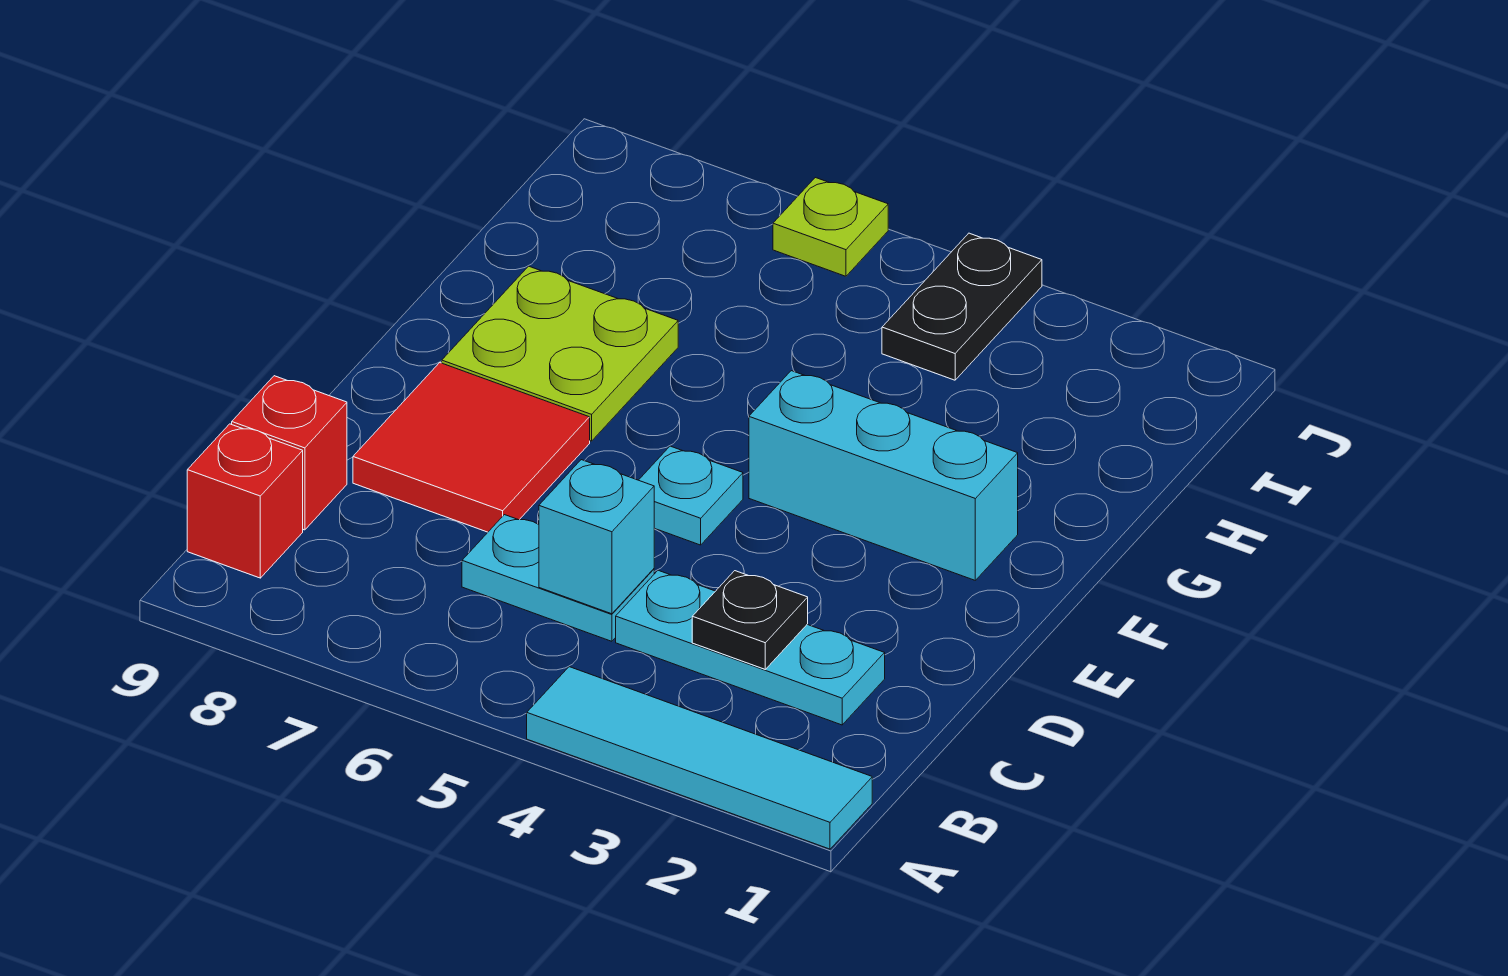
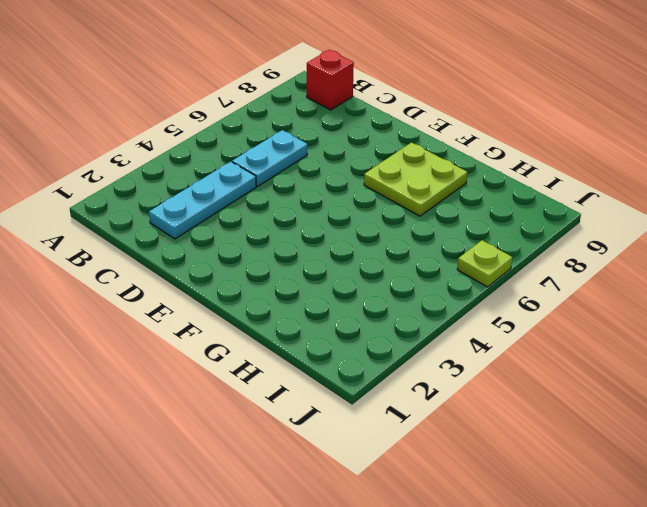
none -> cyan 1x4 tile [527,667,872,849]
none -> red 1x1 brick [232,376,347,530]
none -> red 2x2 tile [353,363,590,532]

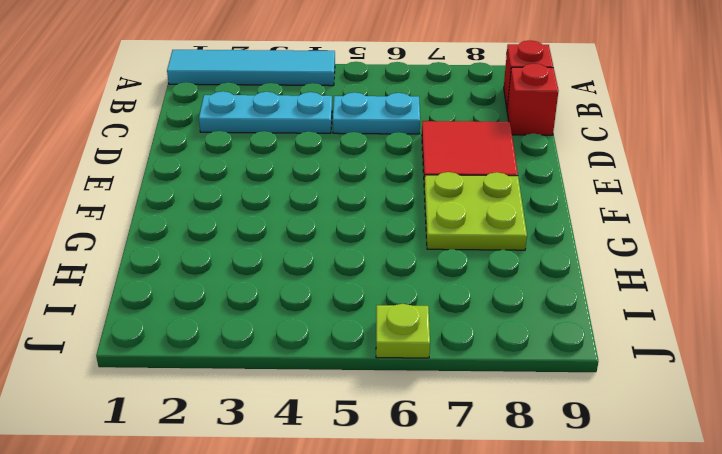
none -> cyan 1x1 plate [639,446,743,545]
none -> cyan 1x3 brick [749,371,1018,580]
none -> black 1x2 plate [882,233,1042,380]

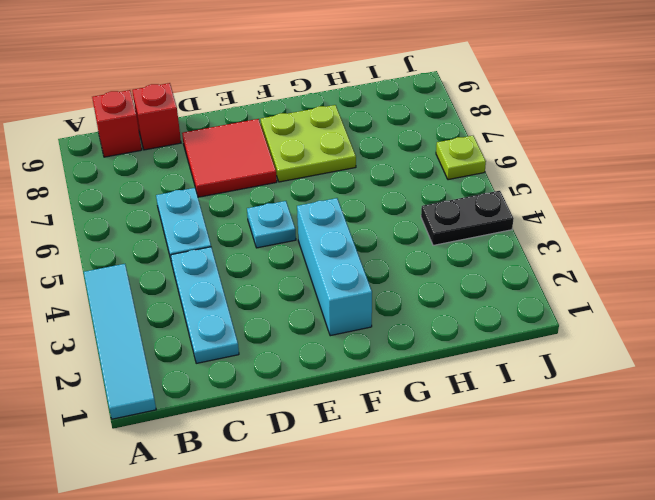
none -> black 1x1 plate [692,571,808,669]
none -> cyan 1x1 brick [539,460,654,614]

